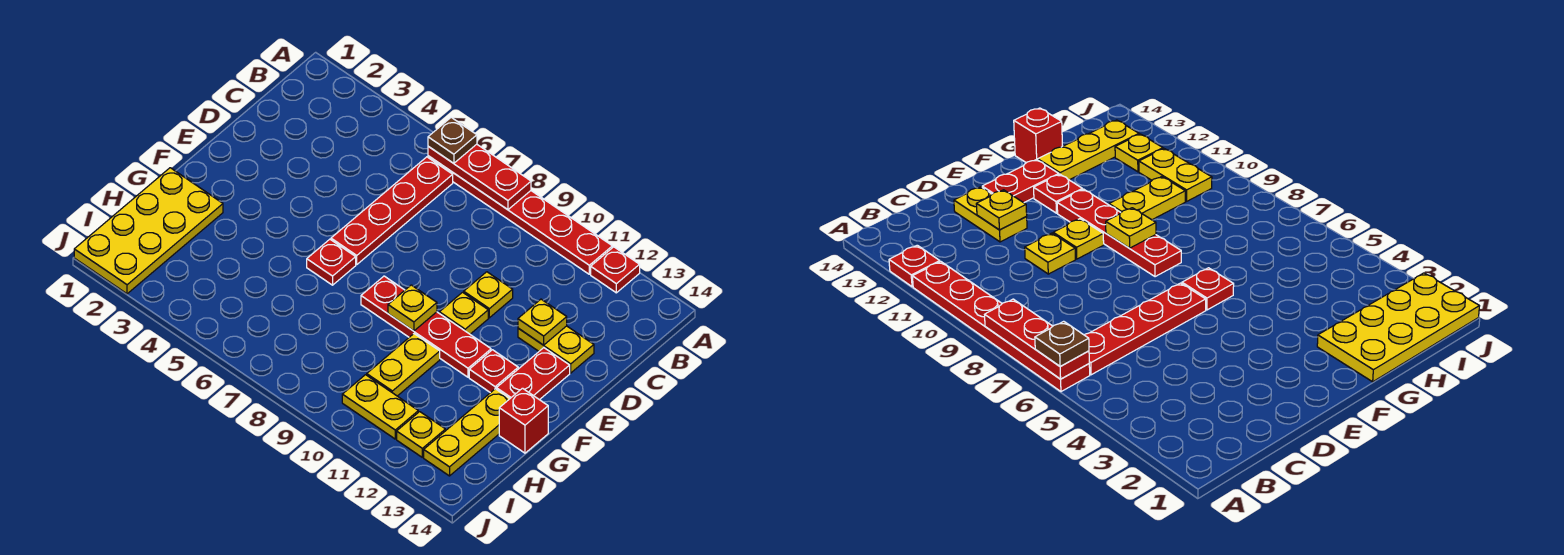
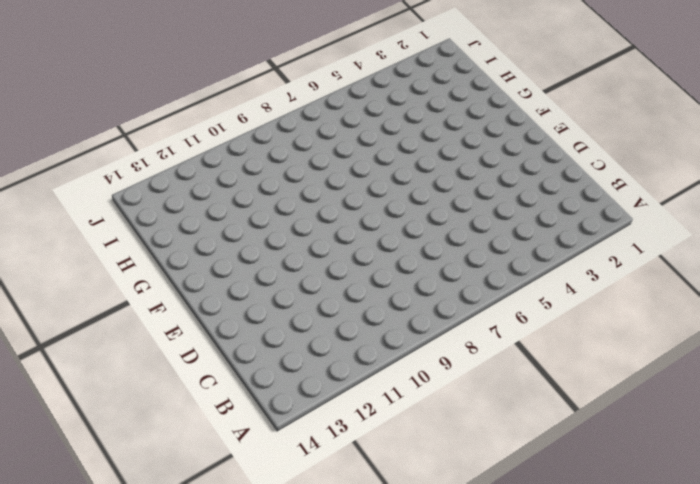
none -> red 1x6 plate [428,156,612,274]
none -> red 1x1 plate [591,247,640,293]
none -> red 1x4 plate [331,157,453,264]

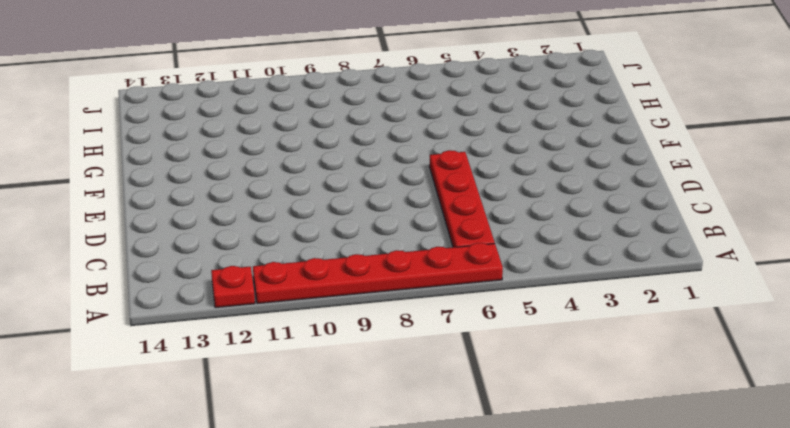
none -> yellow 1x1 plate [464,272,513,318]
none -> yellow 1x2 plate [518,326,594,373]
none -> yellow 1x1 plate [439,292,488,334]

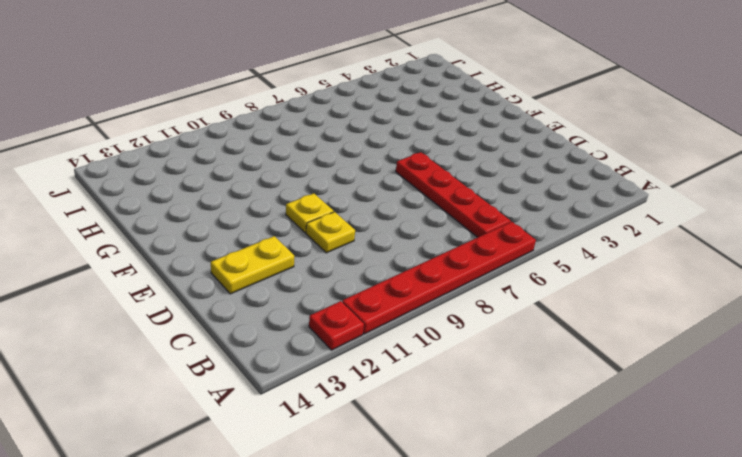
none -> red 1x2 plate [496,348,570,400]
none -> red 1x1 plate [307,239,356,285]
none -> red 1x4 plate [361,276,491,377]

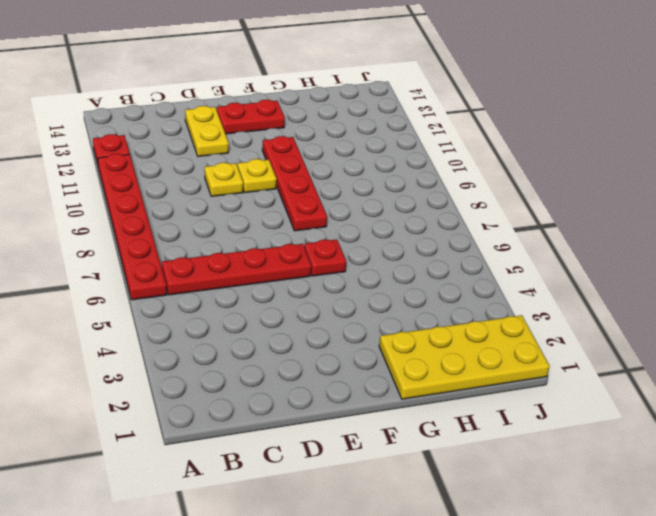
none -> red 1x1 plate [469,350,518,393]
none -> yellow 1x2 plate [367,334,440,396]
none -> yellow 1x3 plate [424,389,510,476]

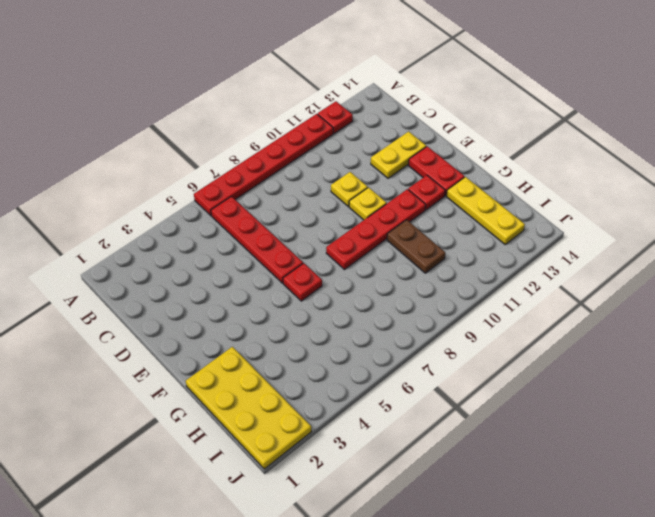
brown 1x2 plate [387,220,445,273] -> yellow 1x2 plate [367,334,440,396]
none -> red 1x1 brick [499,388,548,453]
none -> yellow 1x2 plate [342,375,418,439]
none -> yellow 1x1 plate [397,412,445,457]

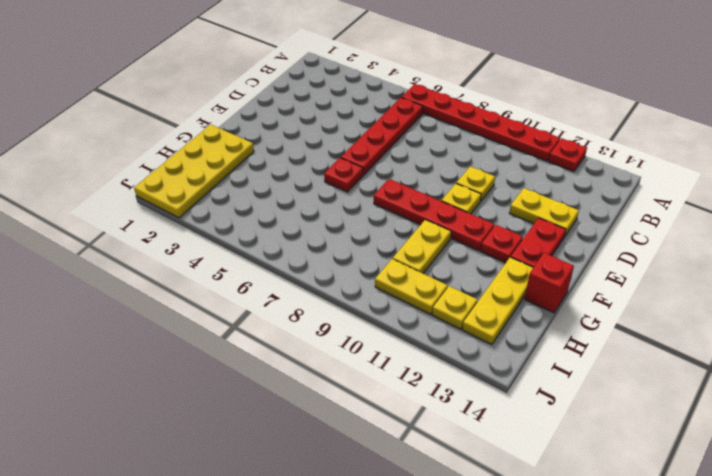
none -> red 1x3 plate [428,144,531,210]
none -> yellow 1x1 plate [518,299,567,345]
none -> yellow 1x1 plate [388,285,437,331]

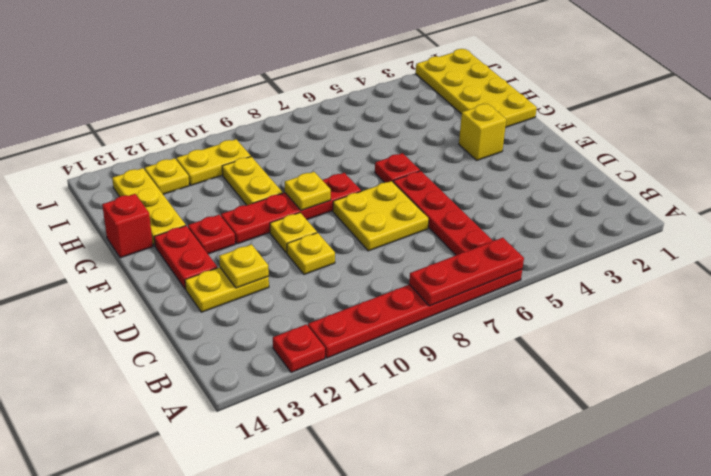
yellow 2x2 plate [333,181,429,251] -> none
yellow 1x1 brick [459,104,506,160] -> none
none -> brown 1x1 plate [428,117,477,163]

